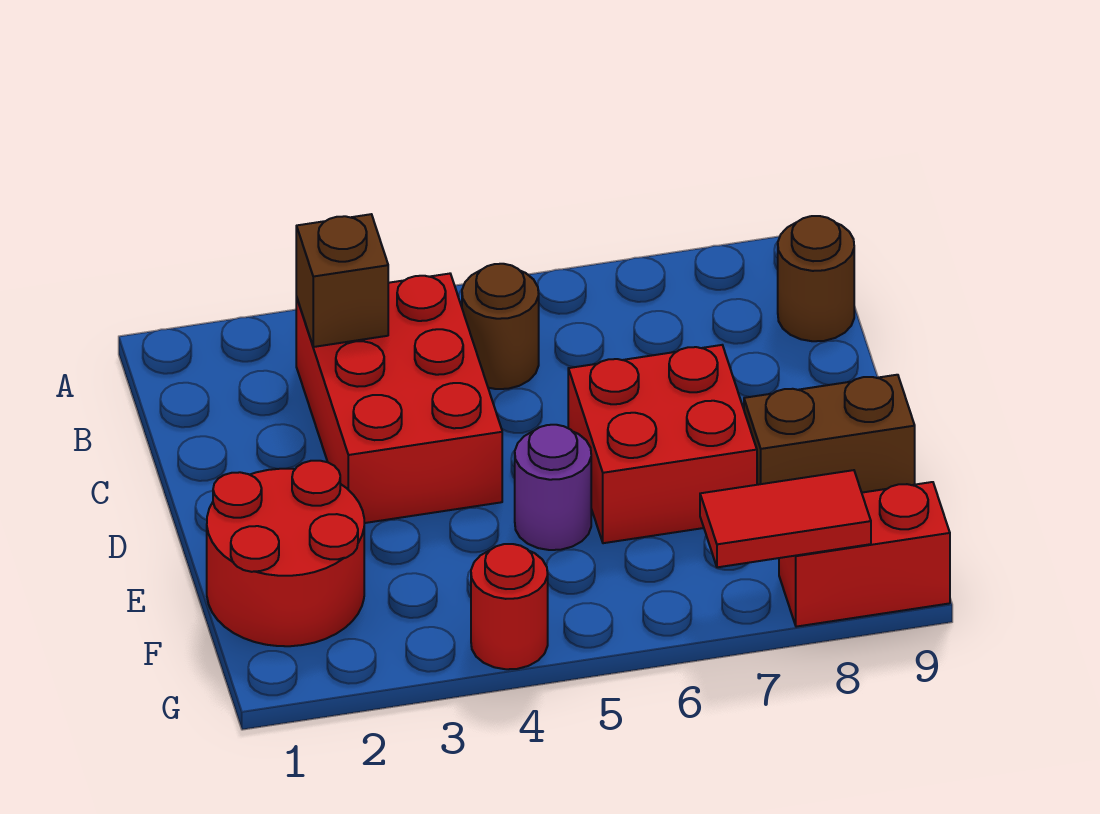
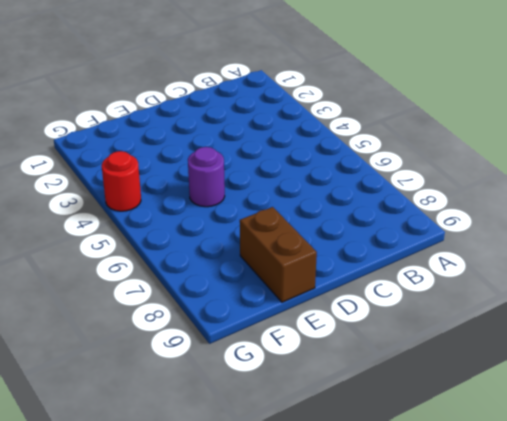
none -> red 2x3 brick [296,274,502,523]
none -> brown 1x1 round brick [462,264,539,389]

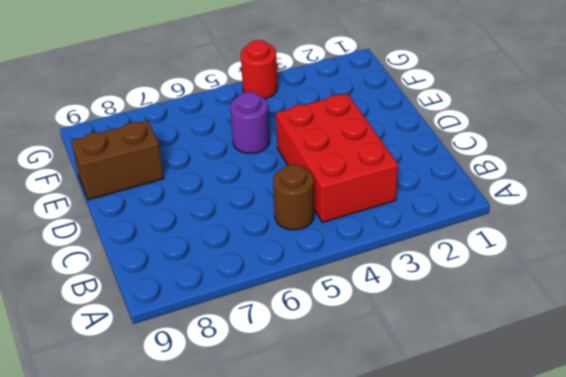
none -> brown 1x1 round brick [778,216,854,341]
none -> red 2x2 brick [568,345,757,543]

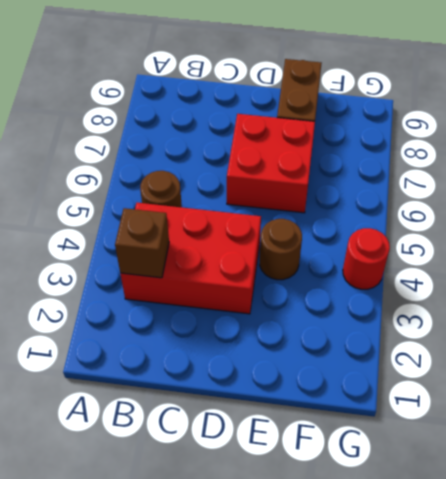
brown 1x1 round brick [260,219,302,280] -> brown 1x1 round brick moved to [778,216,854,341]
none -> red 2x2 round brick [207,461,364,646]
none -> purple 1x1 round brick [515,425,591,550]

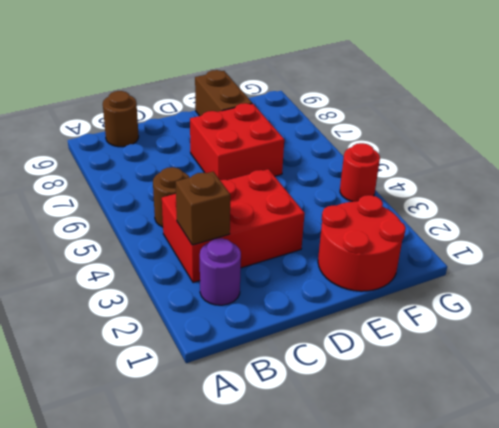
purple 1x1 round brick [200,238,241,305] -> purple 1x1 round brick moved to [515,425,591,550]
none -> red 1x2 brick [779,482,950,627]
none -> red 1x2 tile [700,470,871,567]

